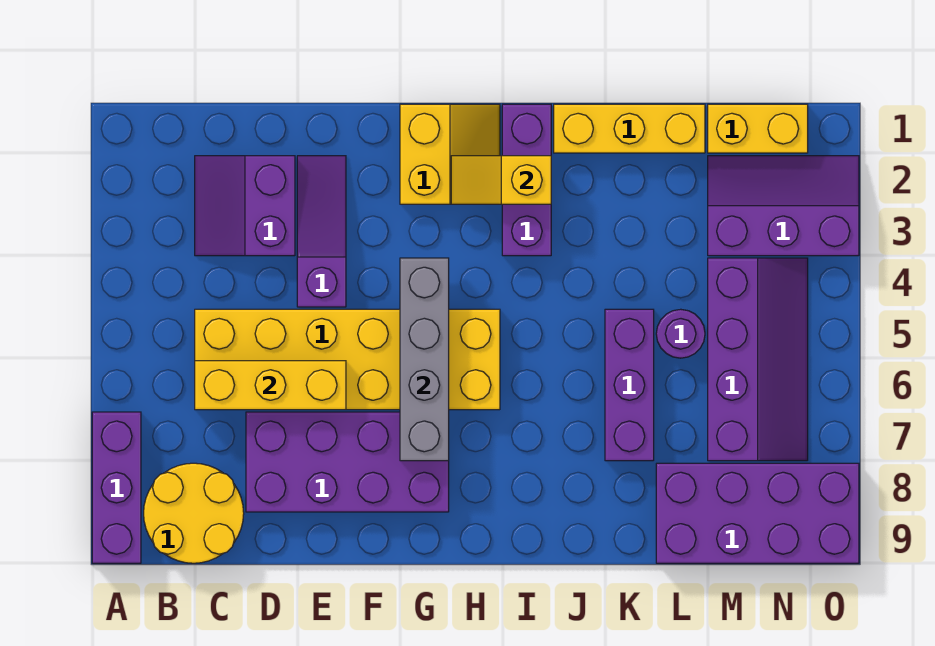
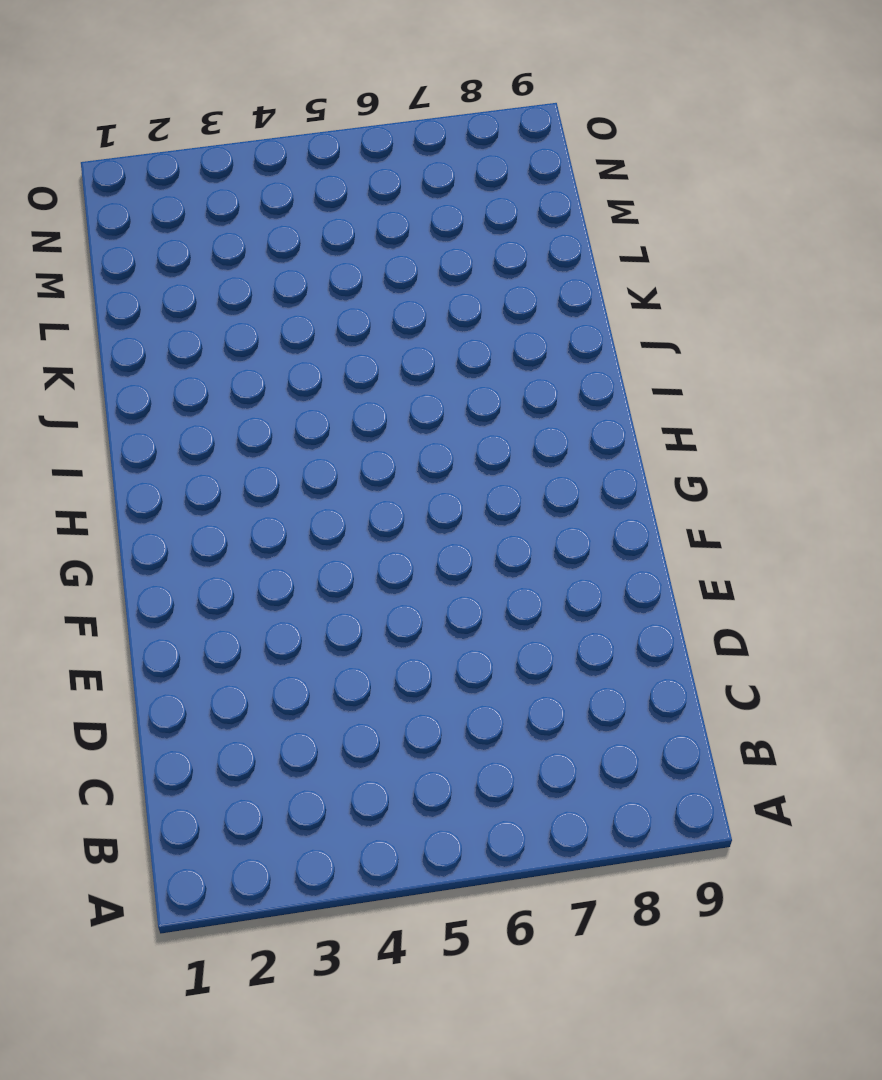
none -> purple 1x3 brick [92,412,141,563]
none -> yellow 2x2 round brick [144,463,244,563]
none -> purple 2x2 slope [195,156,295,256]

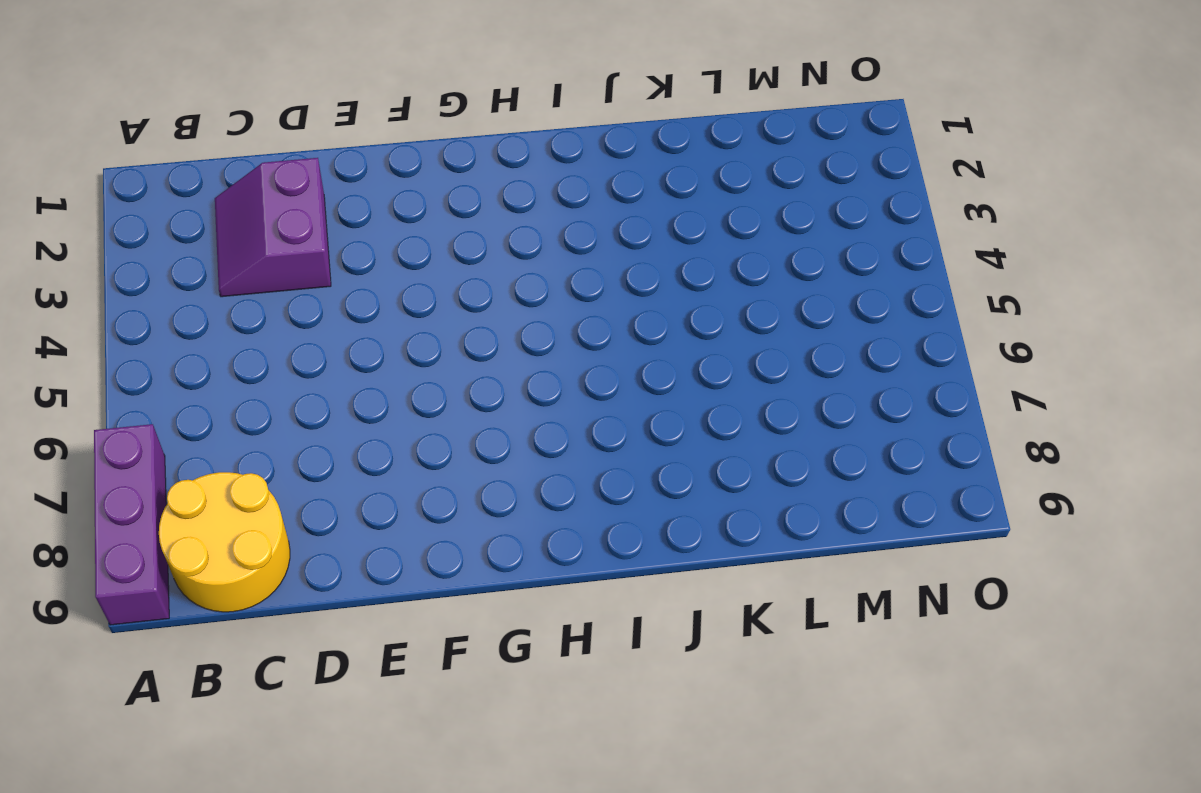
none -> yellow 2x6 brick [195,309,500,410]
none -> purple 2x4 brick [246,412,449,512]
none -> purple 1x3 slope [297,156,346,307]

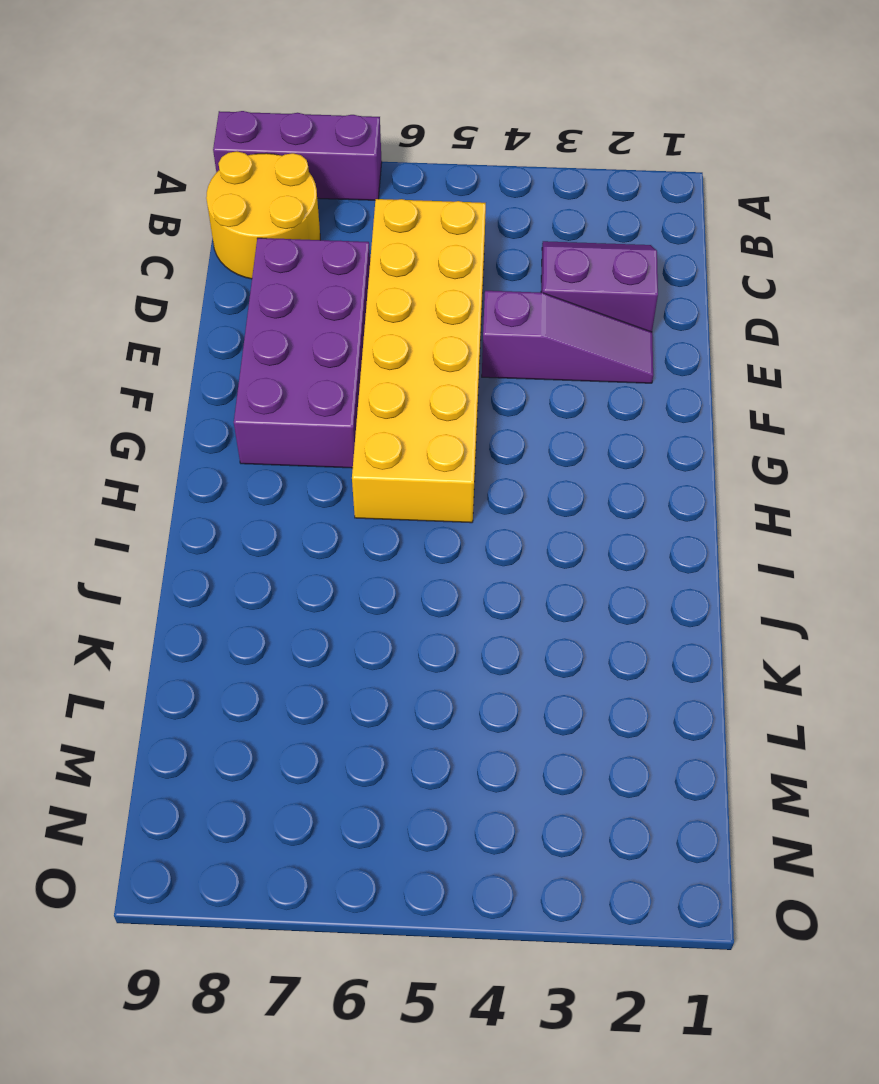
none -> yellow 2x2 slope [400,104,500,204]
none -> purple 1x3 brick [502,104,551,256]
none -> yellow 1x3 brick [554,104,705,153]

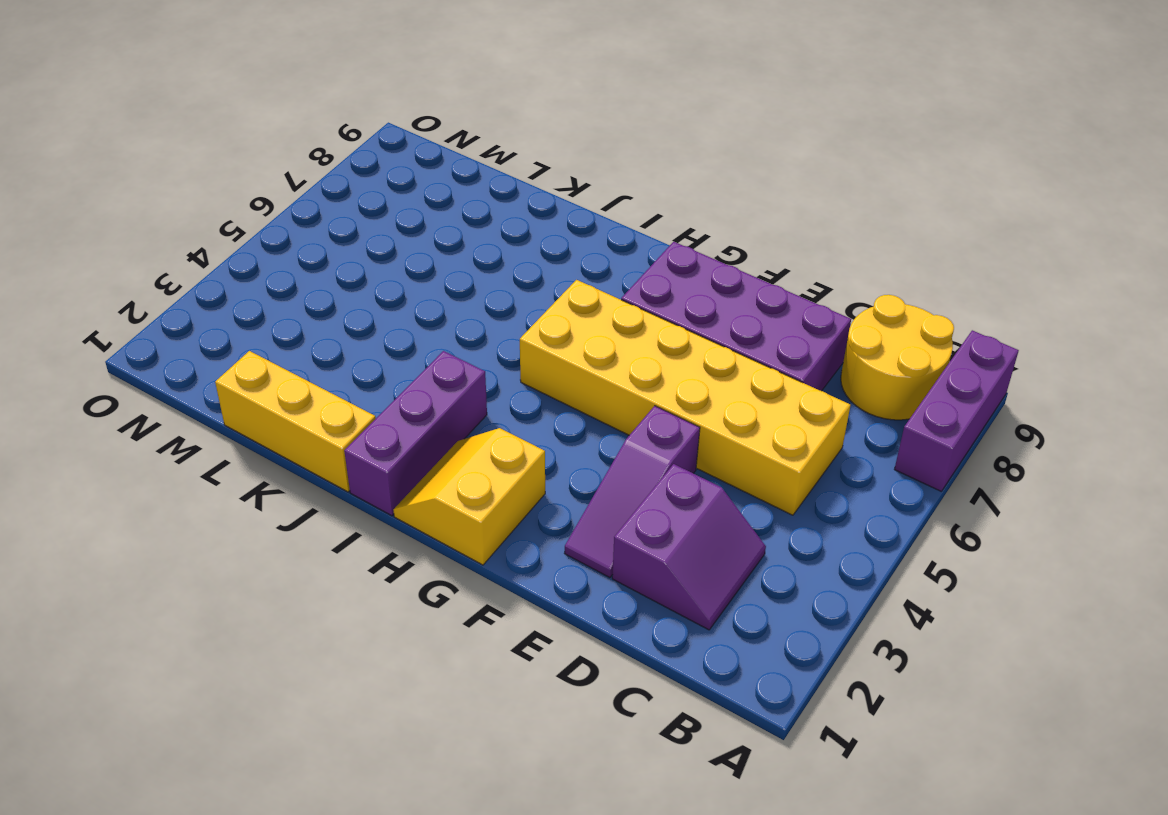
none -> purple 1x3 brick [605,309,654,461]
none -> purple 1x1 round brick [656,309,705,358]
none -> purple 2x4 brick [656,463,859,563]

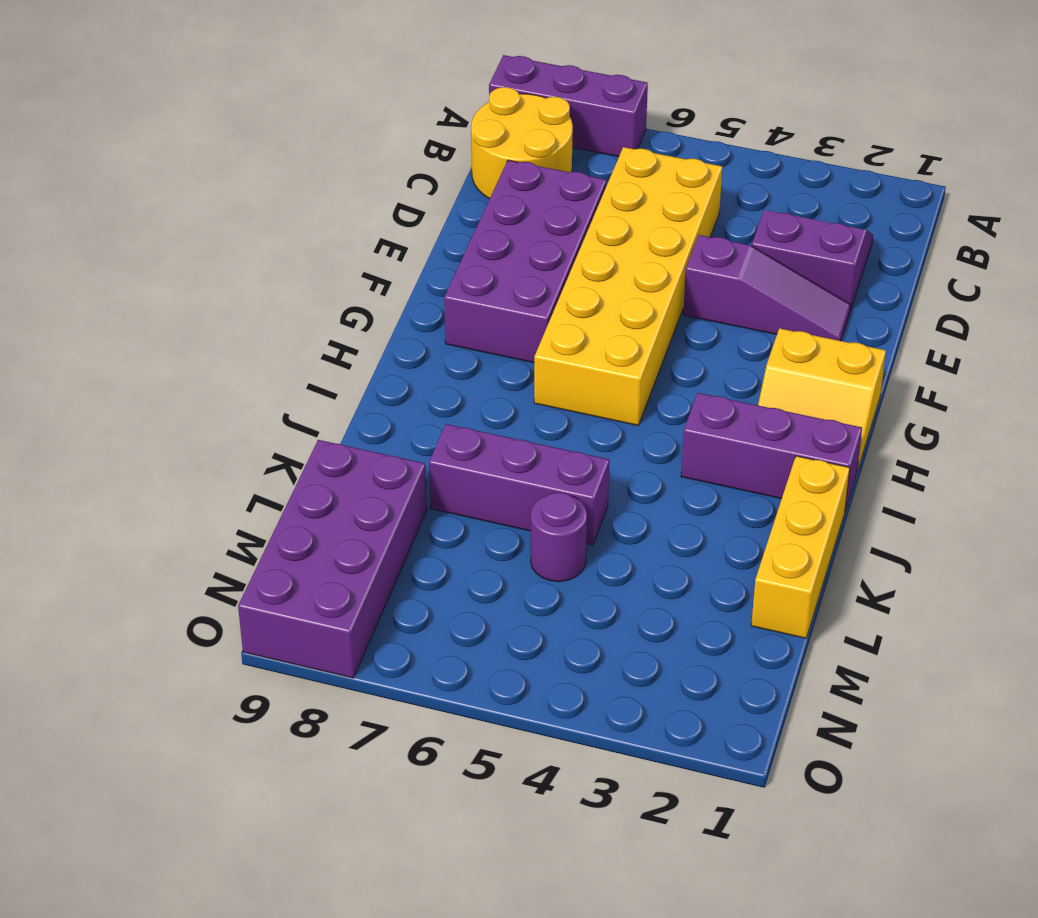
none -> yellow 1x2 brick [708,104,808,153]
none -> purple 2x3 slope [708,156,859,256]
none -> purple 2x4 slope [708,258,808,461]

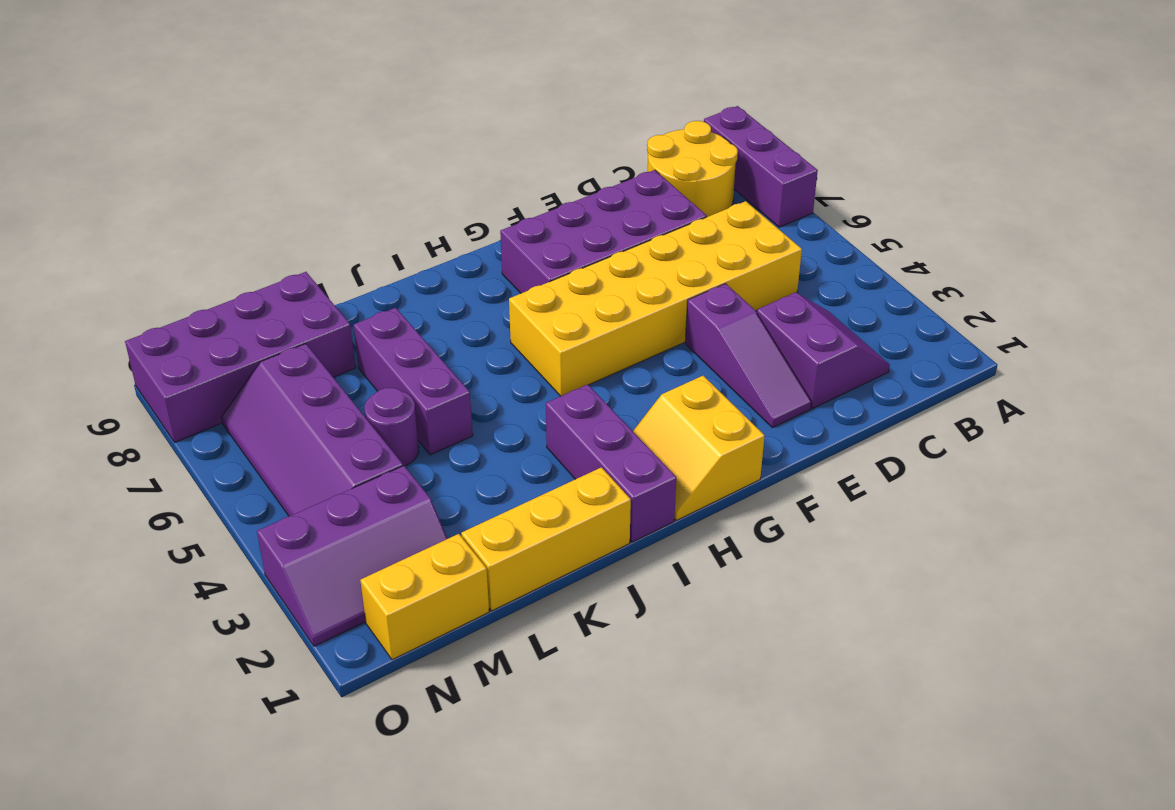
none -> yellow 1x3 brick [195,361,346,410]
none -> grey 1x4 brick [400,258,449,461]
none -> yellow 1x2 slope [451,156,551,204]

